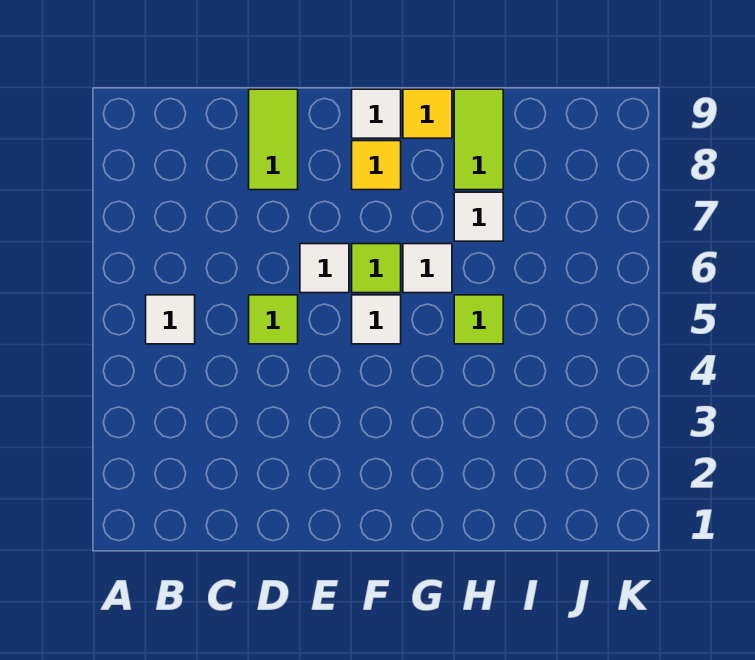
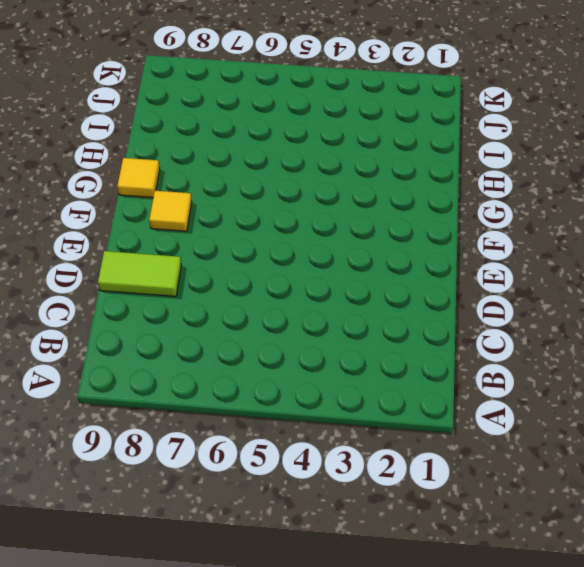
none -> white 1x1 tile [146,295,195,344]
none -> lime 1x1 tile [249,295,298,344]
none -> white 1x1 tile [300,244,349,293]

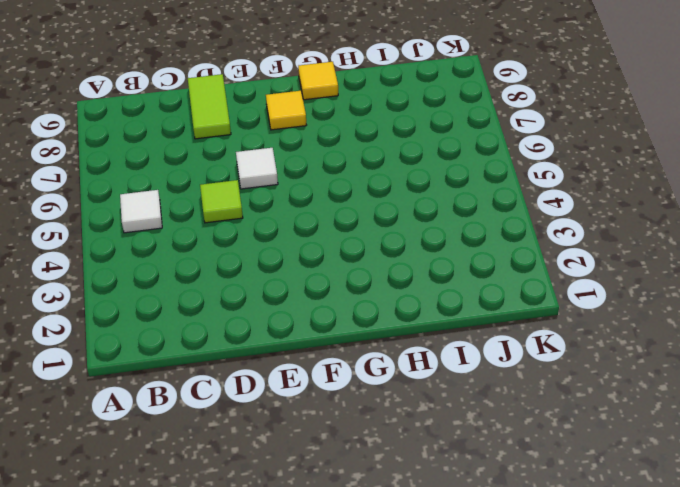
none -> white 1x1 tile [352,295,401,344]
none -> lime 1x1 tile [352,244,401,293]
none -> white 1x1 tile [352,89,401,138]

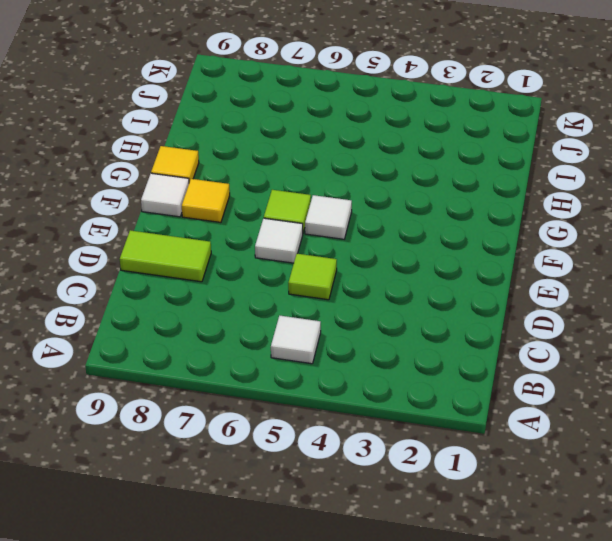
none -> white 1x1 tile [403,244,452,293]
none -> lime 1x1 tile [454,295,503,344]
none -> white 1x1 tile [454,192,503,241]

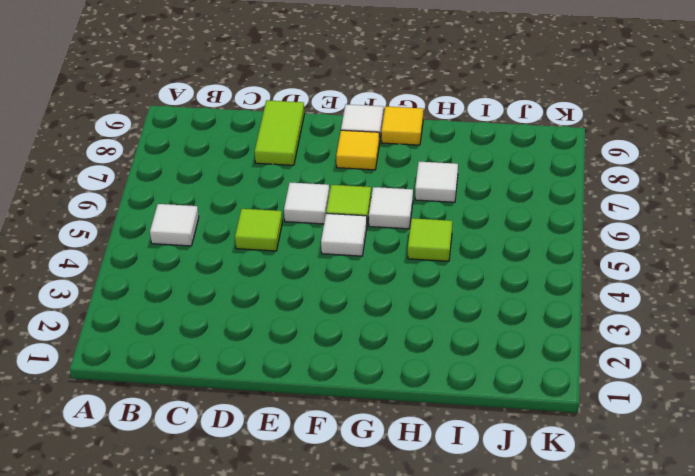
none -> lime 1x2 tile [454,89,503,190]

